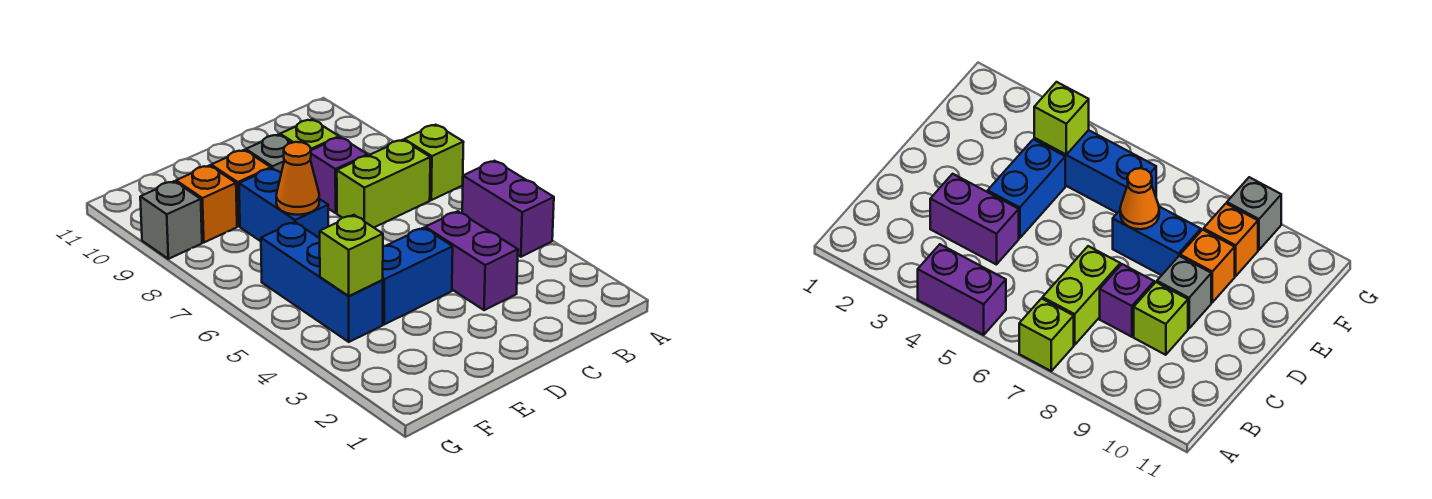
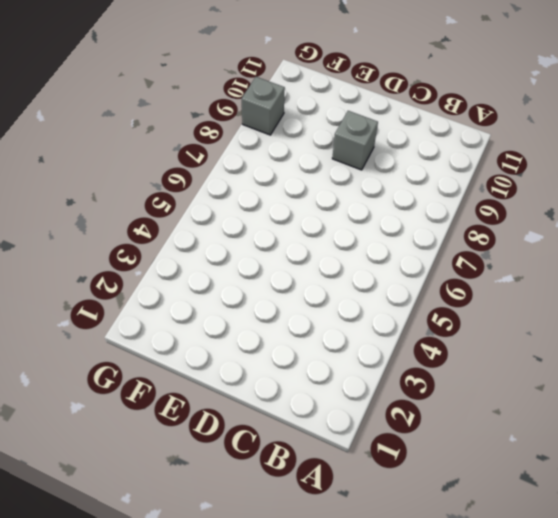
none -> purple 1x2 brick [462,161,554,257]
none -> lime 1x1 brick [404,125,463,200]
none -> lime 1x2 brick [337,140,430,227]

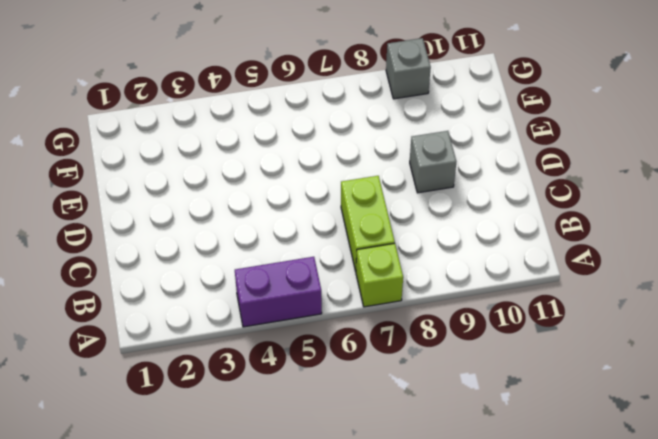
none -> purple 1x2 brick [425,211,518,310]
none -> purple 1x1 brick [310,137,368,213]
none -> lime 1x1 brick [280,119,339,150]

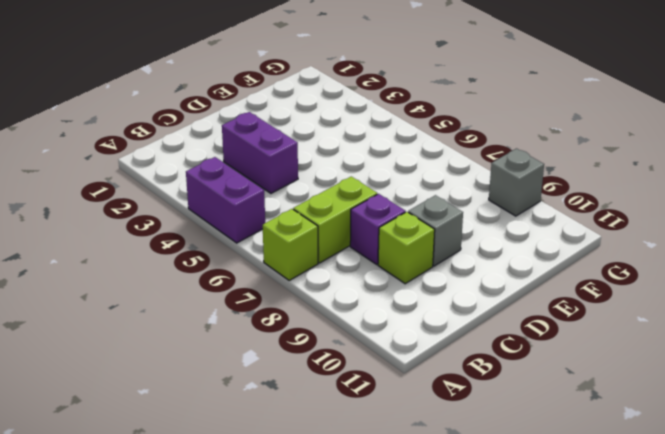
none -> blue 1x2 brick [383,228,453,324]
none -> blue 1x2 brick [239,168,328,241]
none -> orange 1x1 brick [211,150,271,226]

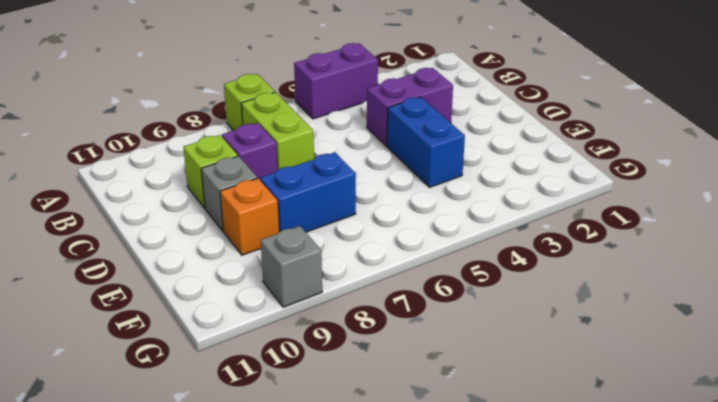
none -> blue 1x3 brick [261,222,383,342]
none -> orange 1x1 brick [176,165,237,242]
none -> orange 1x1 cone [276,142,319,215]

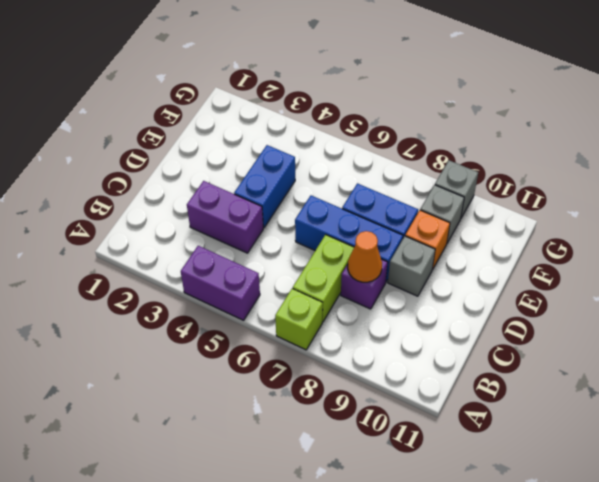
orange 1x1 cone [348,231,382,282] -> orange 1x1 cone moved to [276,142,319,215]
blue 1x3 brick [295,196,403,282] -> blue 1x3 brick moved to [261,222,383,342]
grey 1x1 brick [420,185,464,243] -> orange 1x1 brick [176,165,237,242]
none -> lime 1x1 brick [280,119,339,150]
none -> lime 1x1 brick [320,215,383,296]

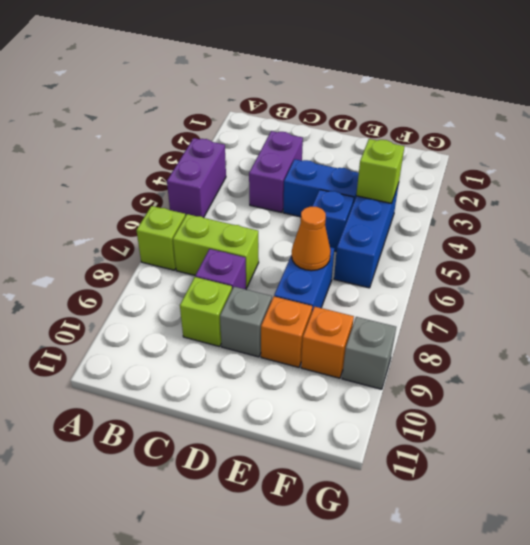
blue 1x1 brick [312,190,354,251] -> none

